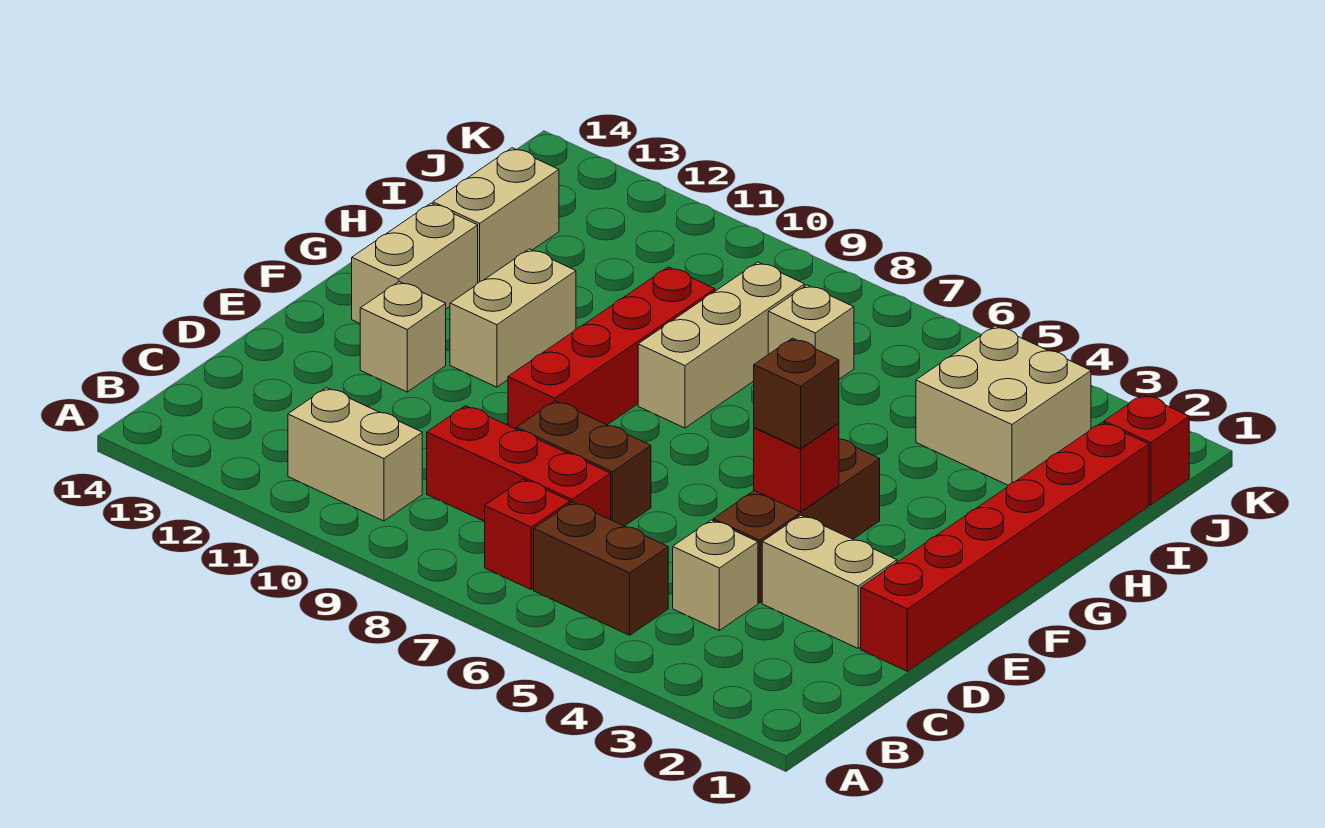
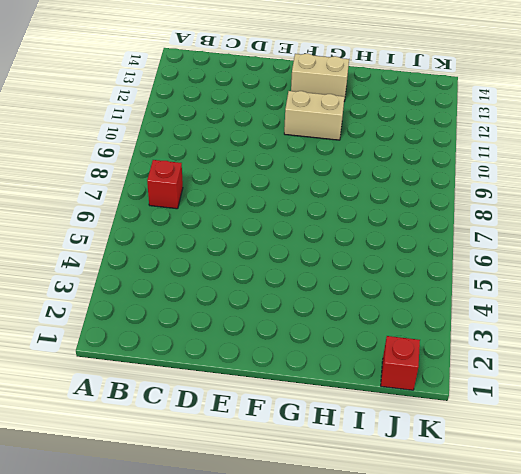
none -> brown 1x2 brick [534,502,668,635]
none -> tan 1x2 brick [288,388,422,521]
none -> tan 1x1 brick [673,520,758,630]

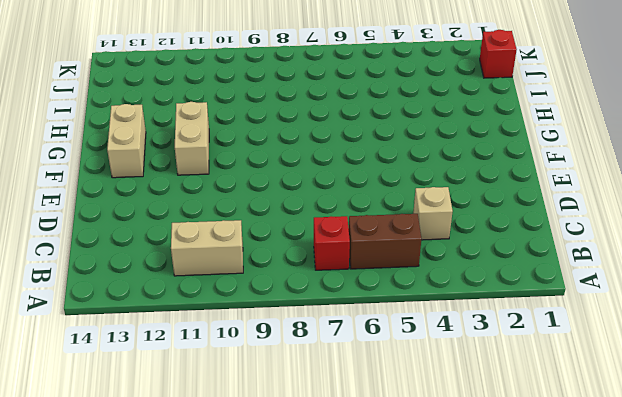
none -> red 1x3 brick [427,406,611,521]
none -> red 1x6 brick [861,422,1149,671]
none -> tan 1x2 brick [762,515,897,648]

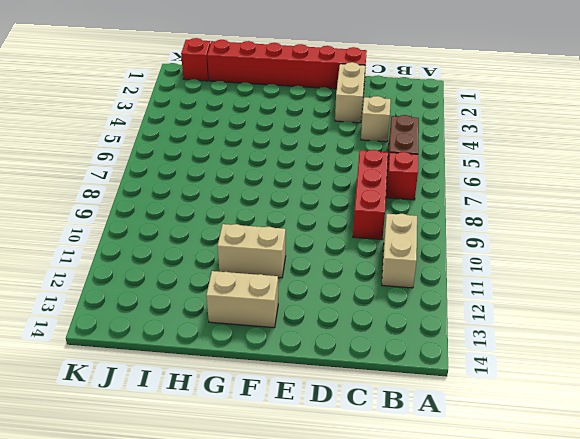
none -> brown 1x3 brick [713,439,880,603]
none -> brown 1x2 brick [516,401,651,526]
none -> red 1x4 brick [508,267,715,429]

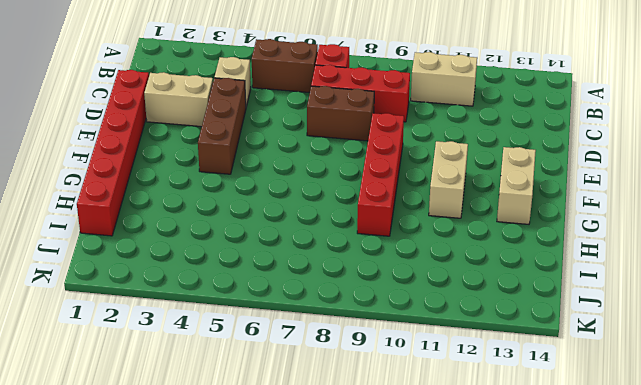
none -> tan 1x1 brick [360,282,446,392]
none -> tan 1x3 brick [638,262,805,428]
none -> tan 1x2 brick [433,148,559,283]

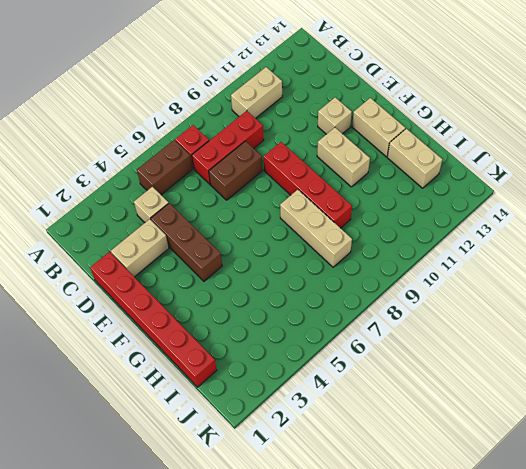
none -> tan 2x2 brick [916,326,1091,485]
none -> tan 1x1 brick [768,285,854,379]
none -> red 1x1 brick [1104,395,1189,505]

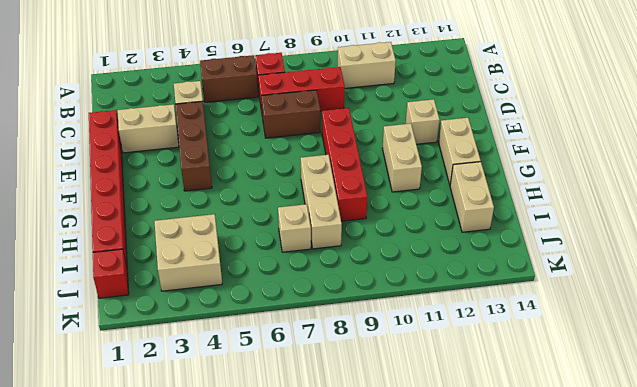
none -> red 1x1 brick [754,423,839,512]
none -> brown 1x1 brick [754,338,839,449]

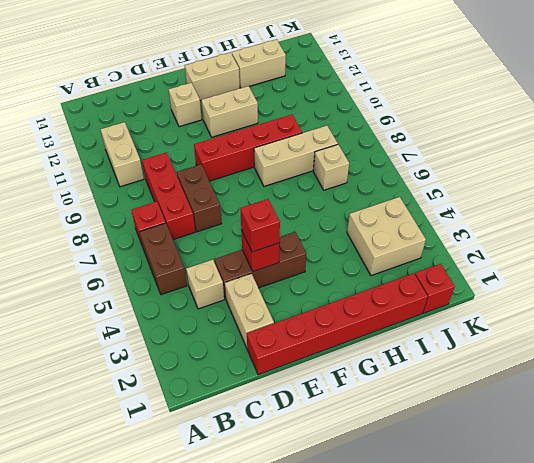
red 1x1 brick [240,199,280,252] -> brown 1x1 brick [754,338,839,449]

